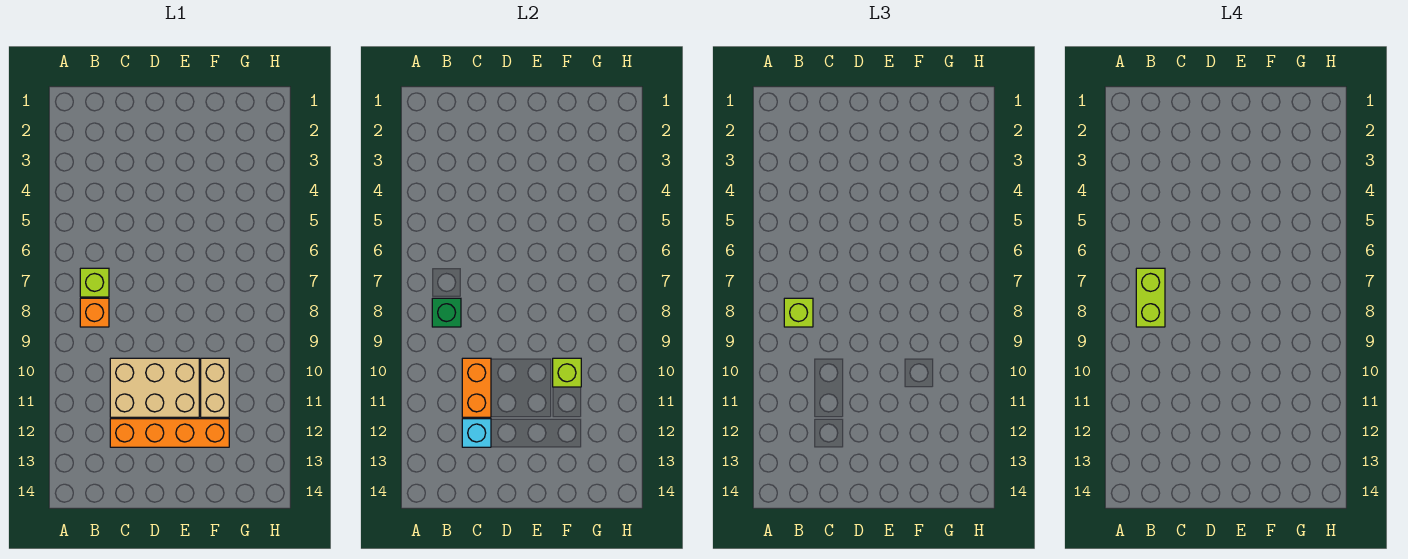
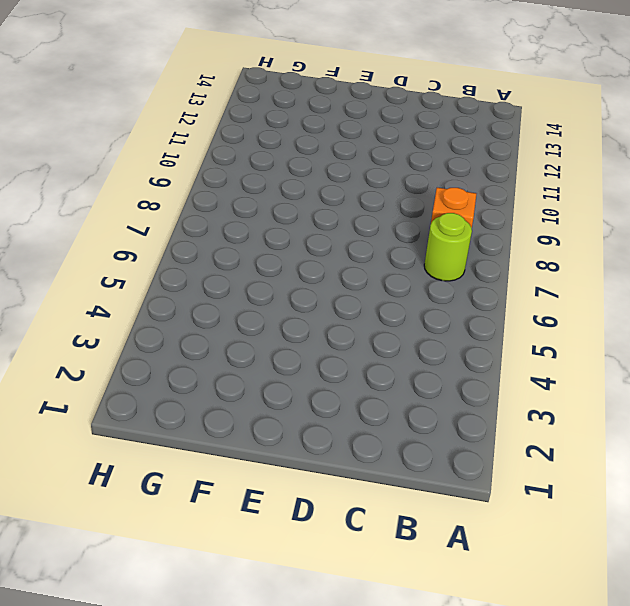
lime 1x1 round brick [424,213,472,281] -> lime 1x1 brick [80,268,109,297]
none -> tan 2x3 brick [110,358,199,417]
none -> orange 1x4 brick [110,419,229,447]

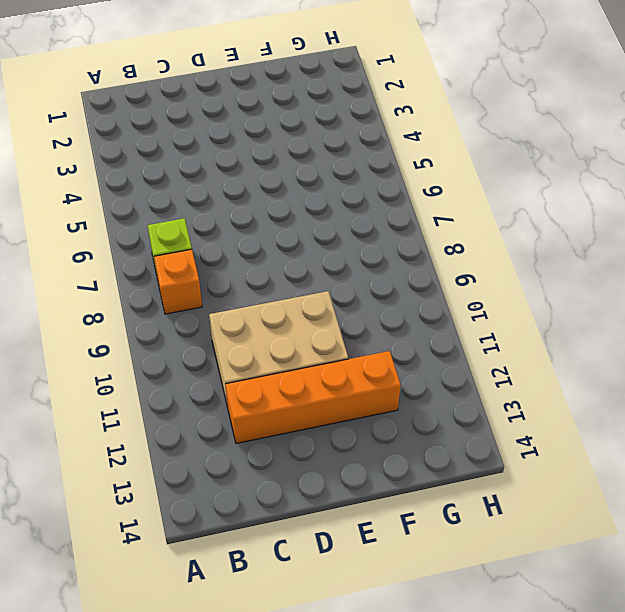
none -> tan 1x2 brick [201,358,229,417]
none -> green 1x1 brick [432,298,461,327]

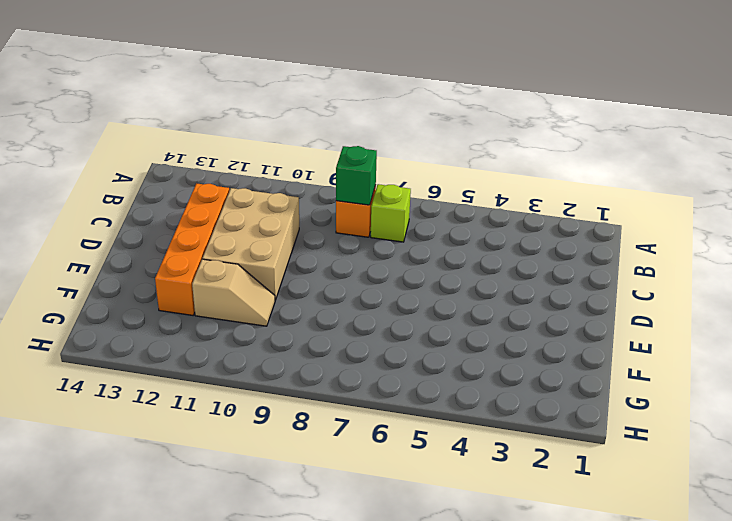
tan 1x2 slope [192,259,275,326] -> tan 1x2 brick [201,358,229,417]
none -> orange 1x2 brick [462,358,491,417]
none -> cyan 1x1 brick [462,419,491,447]

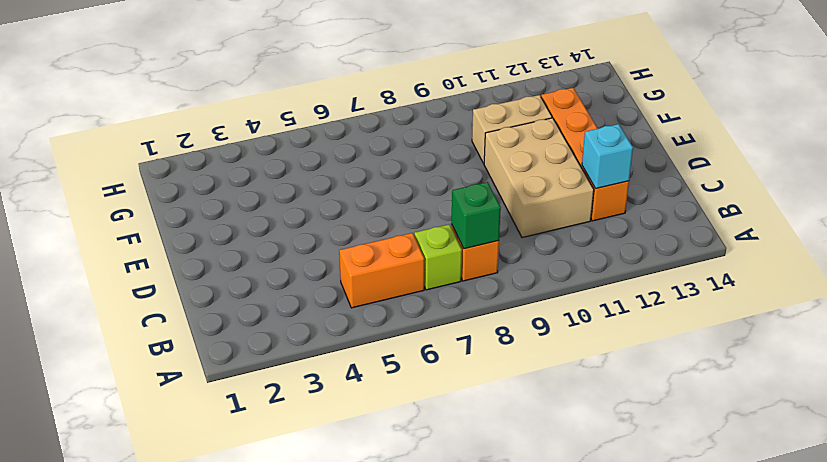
orange 1x2 brick [339,233,424,308] -> orange 1x2 brick moved to [462,358,491,417]
none -> lime 1x1 brick [553,358,581,387]
none -> lime 1x1 brick [784,298,813,327]

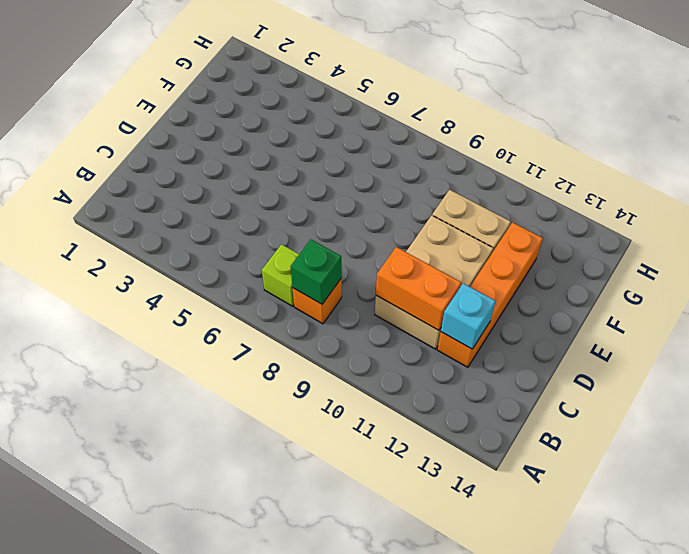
none -> lime 1x1 brick [553,358,581,387]
none -> lime 1x1 brick [784,298,813,327]

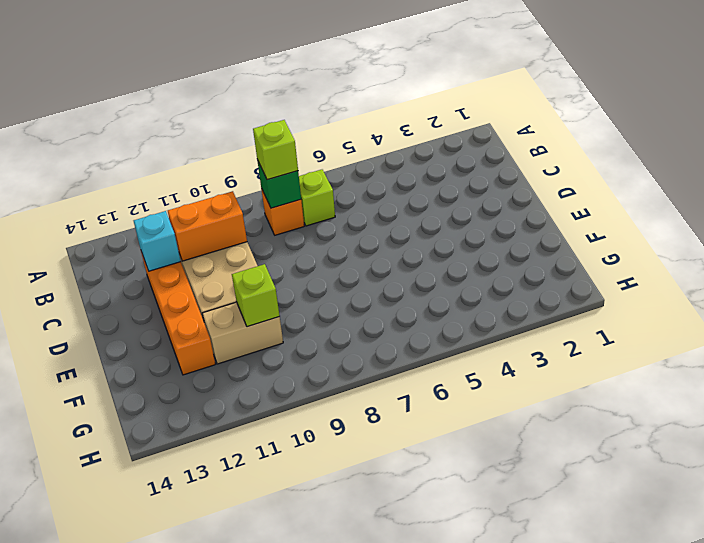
none -> lime 1x2 brick [1136,268,1165,327]

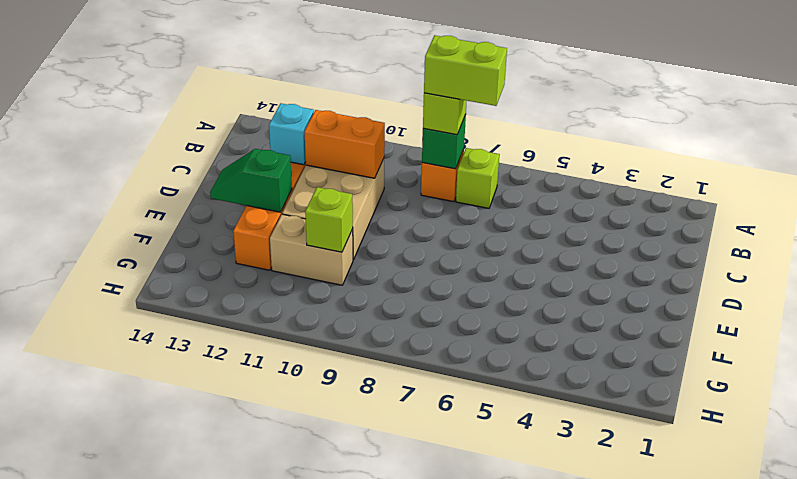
green 1x2 slope [210,149,292,212] -> none

